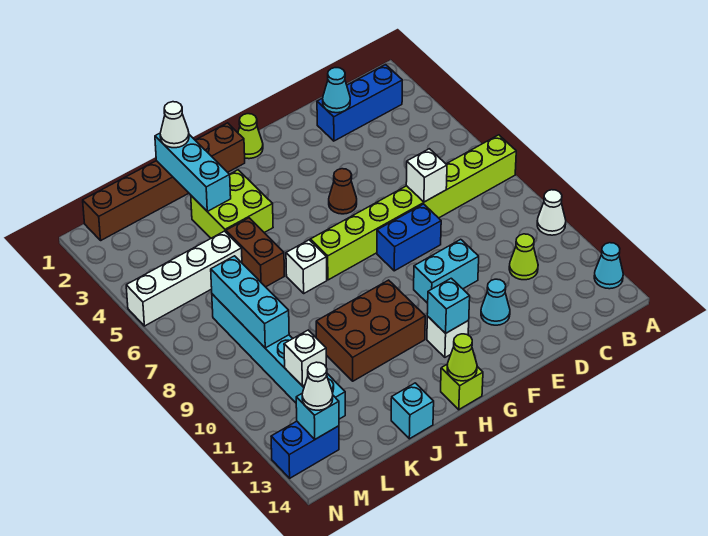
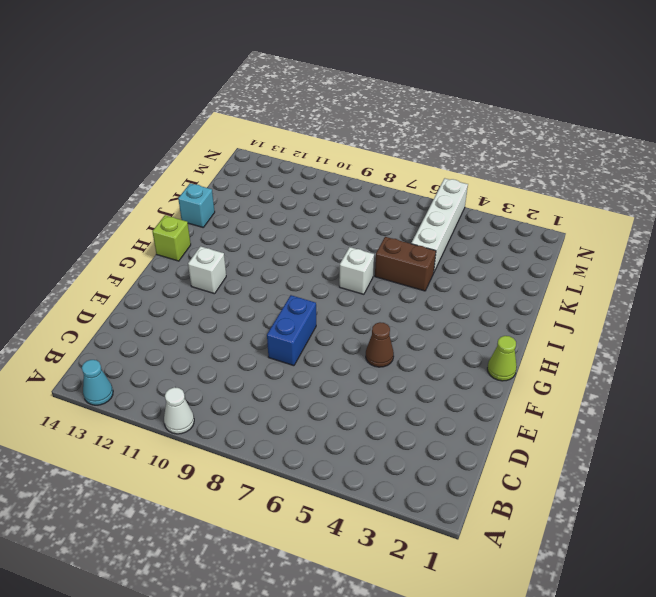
none -> lime 1x8 brick [310,135,516,280]
none -> blue 1x3 brick [317,65,402,141]
none -> lime 1x1 cone [509,234,538,280]
none -> cyan 1x2 brick [414,239,479,303]

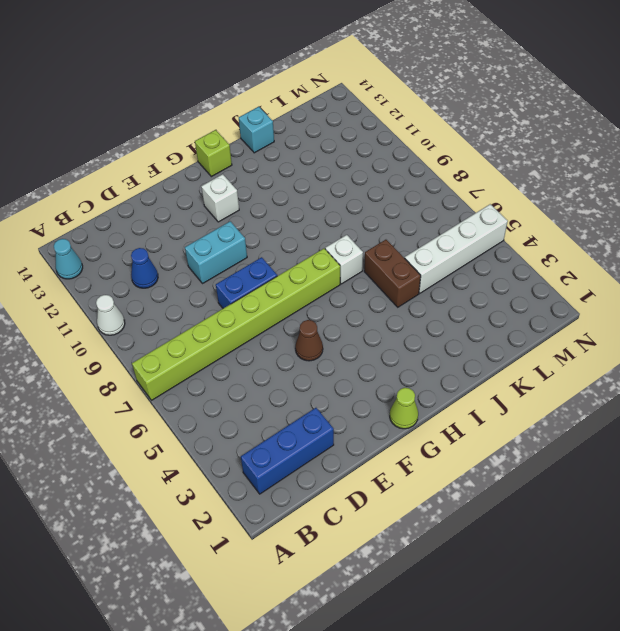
blue 1x1 cone [131,248,158,288] -> lime 1x1 cone [509,234,538,280]
none -> cyan 1x1 cone [481,279,510,325]
none -> brown 1x6 brick [83,123,245,240]
none -> brown 2x3 brick [316,280,425,381]
none -> lime 2x2 brick [191,170,273,238]

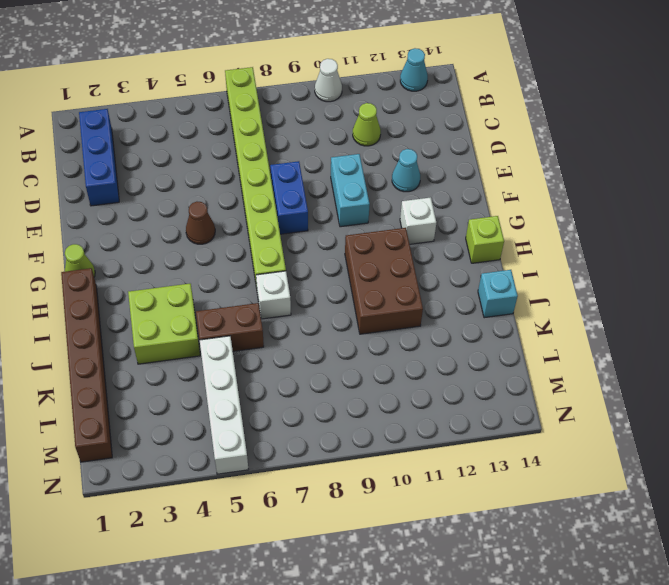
none -> cyan 1x6 brick [212,294,345,419]
none -> blue 1x2 brick [271,421,339,478]
none -> cyan 1x1 cone [323,68,350,113]
none -> white 1x1 brick [406,149,447,202]

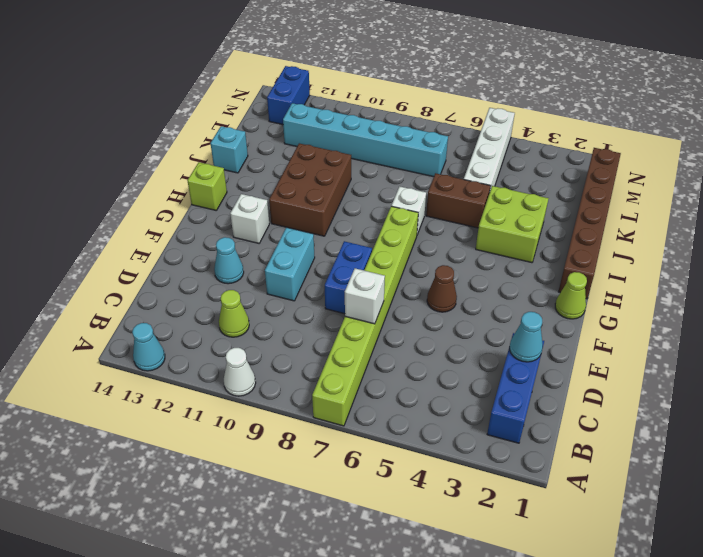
none -> cyan 1x1 brick [427,278,470,333]
none -> lime 1x1 cone [447,334,477,381]
none -> cyan 1x3 brick [155,133,231,211]
none -> cyan 1x3 brick [211,256,289,348]

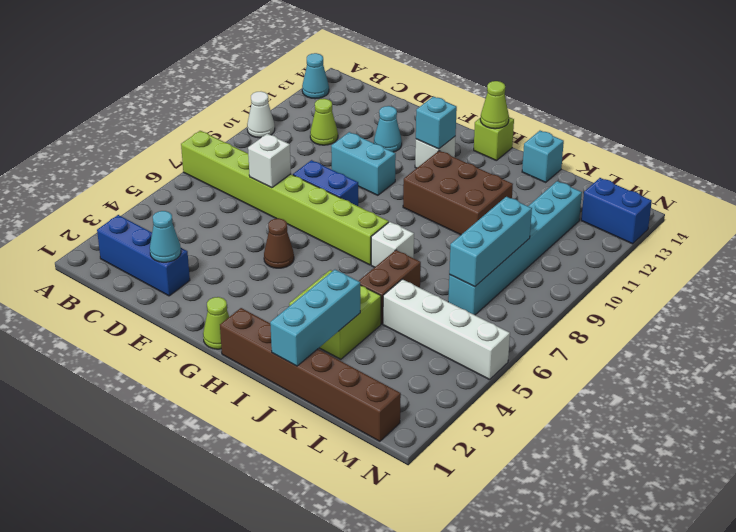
none -> white 1x1 brick [284,330,326,386]
none -> cyan 1x1 brick [296,394,339,439]
none -> white 1x1 cone [160,102,189,148]
none -> white 1x1 cone [302,362,333,410]

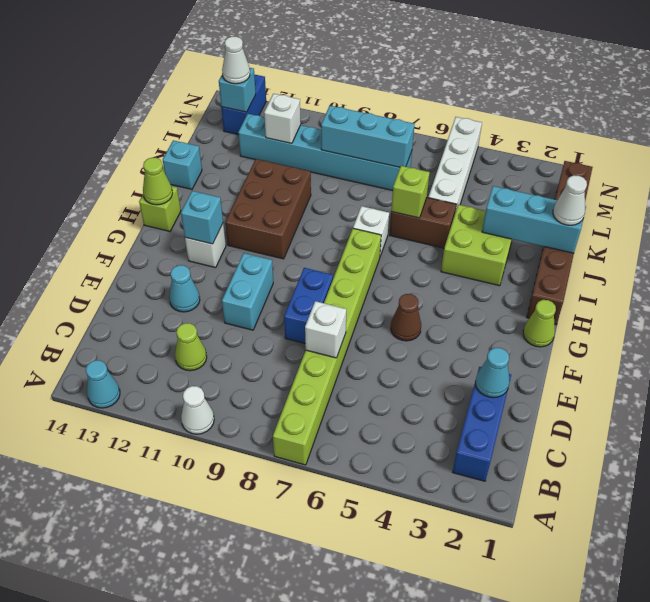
lime 1x1 brick [391,166,430,218] -> none

